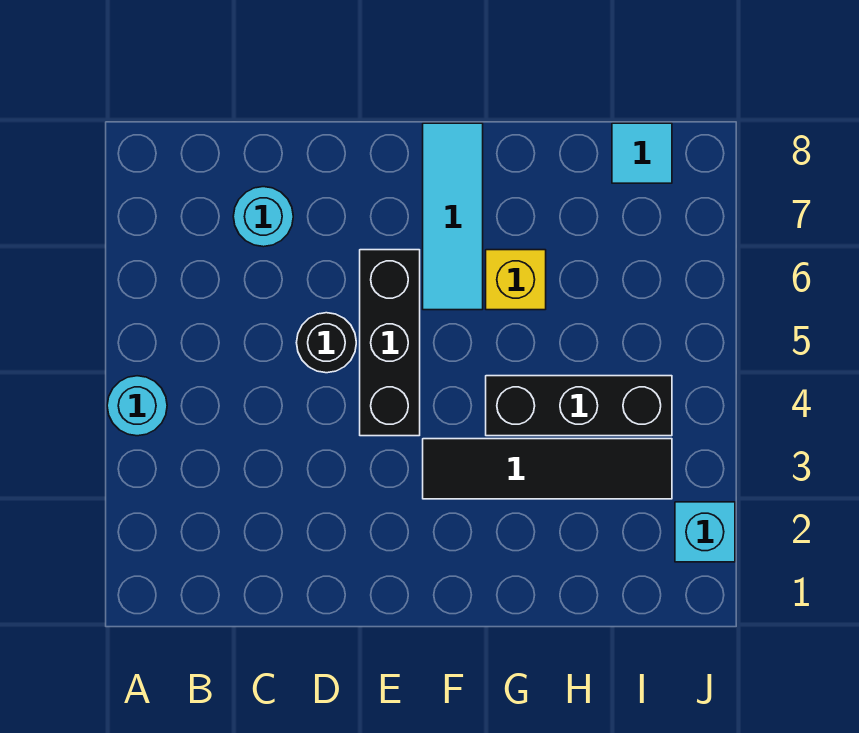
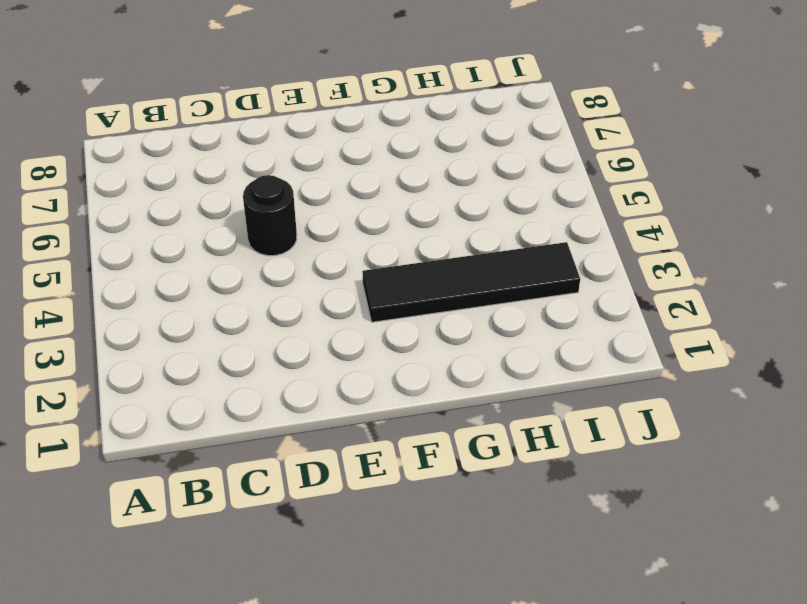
none -> cyan 1x1 round brick [107,376,167,436]
none -> cyan 1x1 round brick [233,187,293,247]

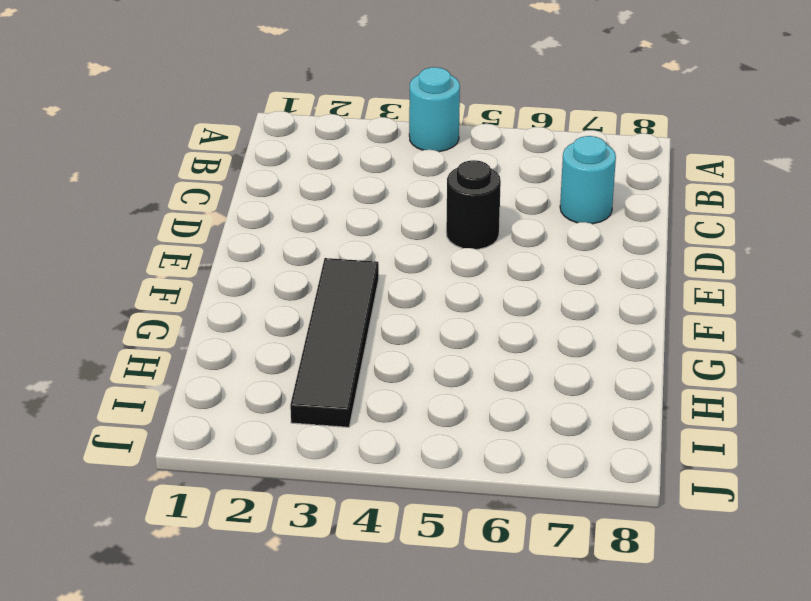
none -> black 1x3 brick [360,250,420,436]
none -> cyan 1x3 tile [423,123,483,310]

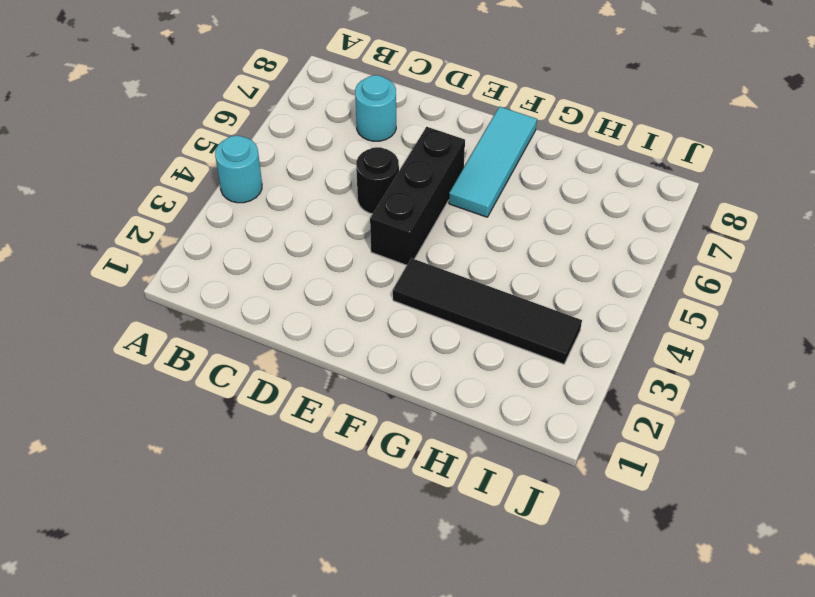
none -> black 1x3 brick [486,376,672,436]
none -> yellow 1x1 brick [486,250,546,310]

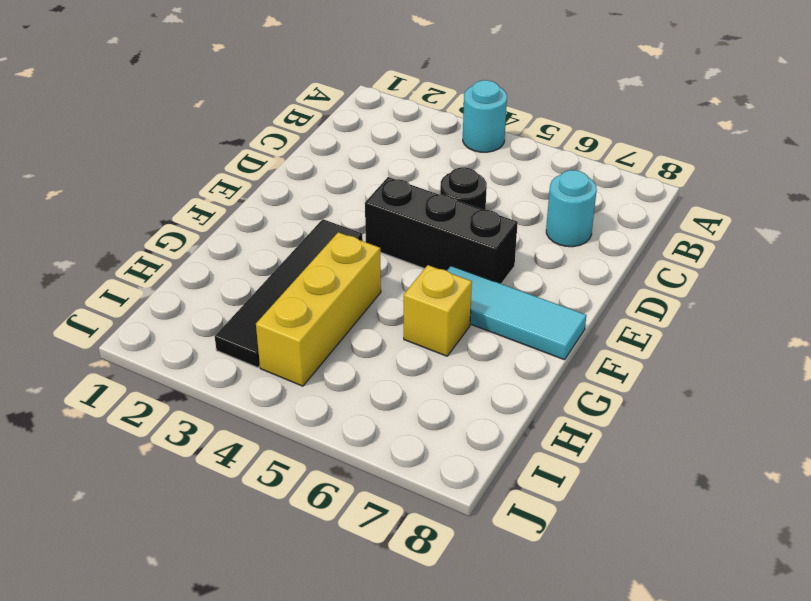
yellow 1x3 brick [256,232,381,386] -> black 1x3 brick [486,376,672,436]
none -> cyan 1x1 tile [612,123,672,183]
none -> cyan 1x1 brick [675,502,735,562]

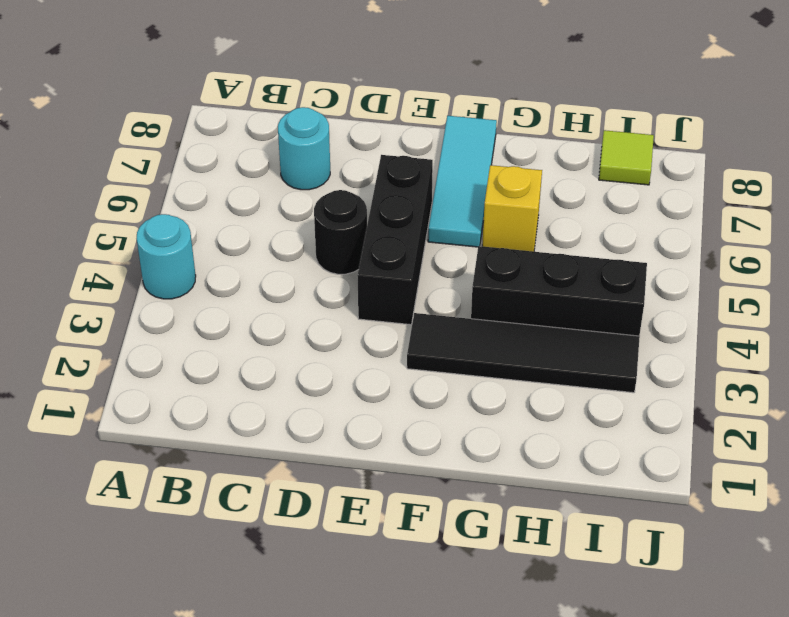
lime 1x1 tile [599,130,654,185] -> cyan 1x1 tile [612,123,672,183]
none -> cyan 1x1 brick [675,502,735,562]

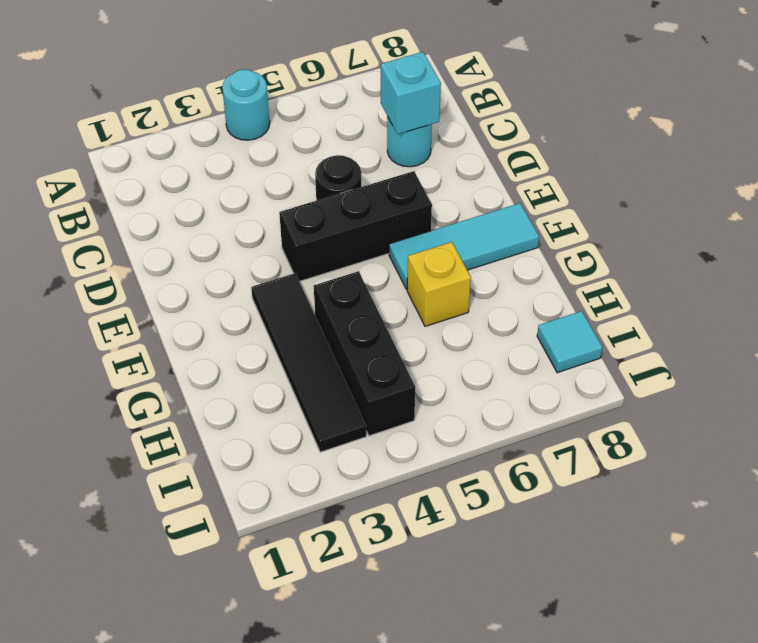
cyan 1x1 brick [381,52,441,134] -> cyan 1x1 brick moved to [675,502,735,562]

